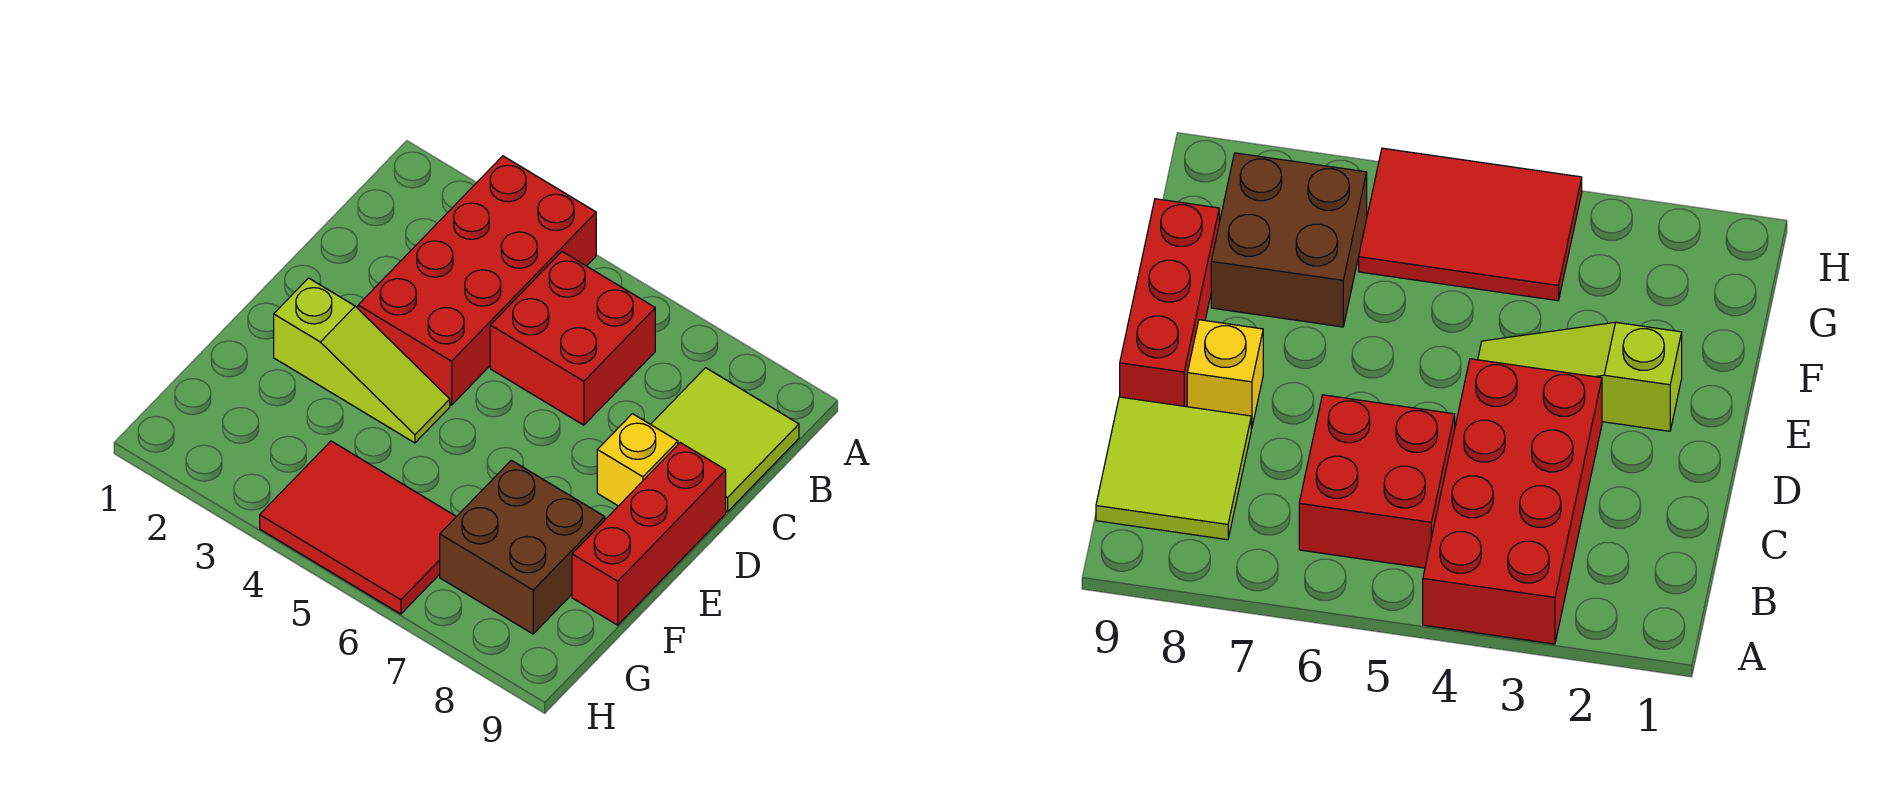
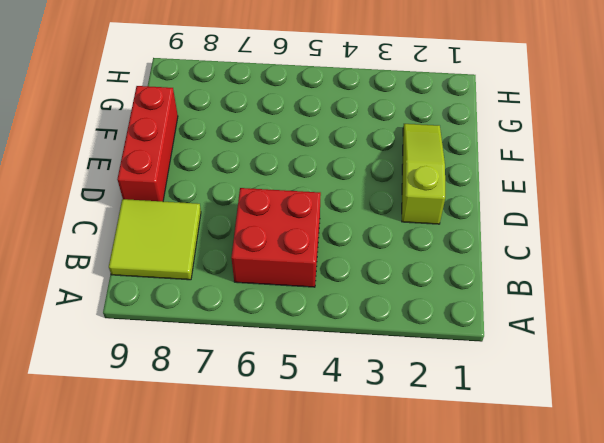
lime 1x3 slope [402,124,445,224] -> lime 1x3 slope turned to [274,278,450,443]
none -> red 2x4 brick [358,156,596,405]
none -> yellow 1x1 brick [597,414,678,506]

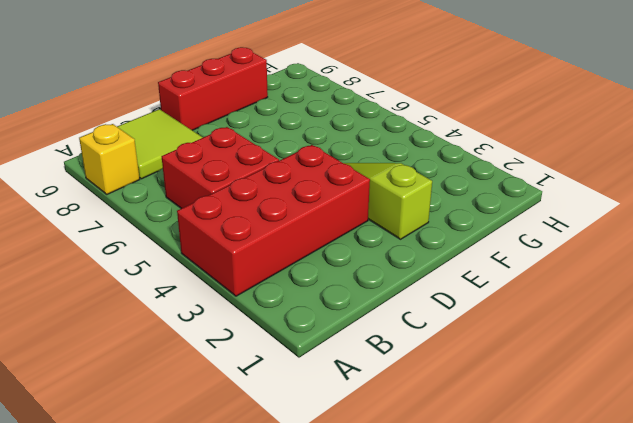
yellow 1x1 brick [79,124,140,194] -> yellow 1x1 brick moved to [597,414,678,506]
none -> brown 2x2 brick [440,460,605,634]
none -> red 2x3 tile [260,441,456,614]

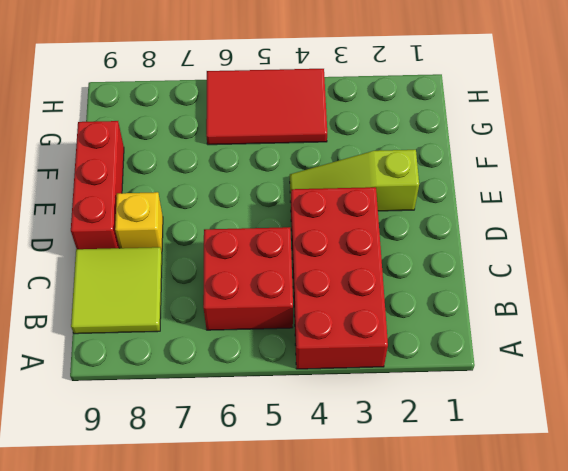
none -> brown 2x2 brick [440,460,605,634]

